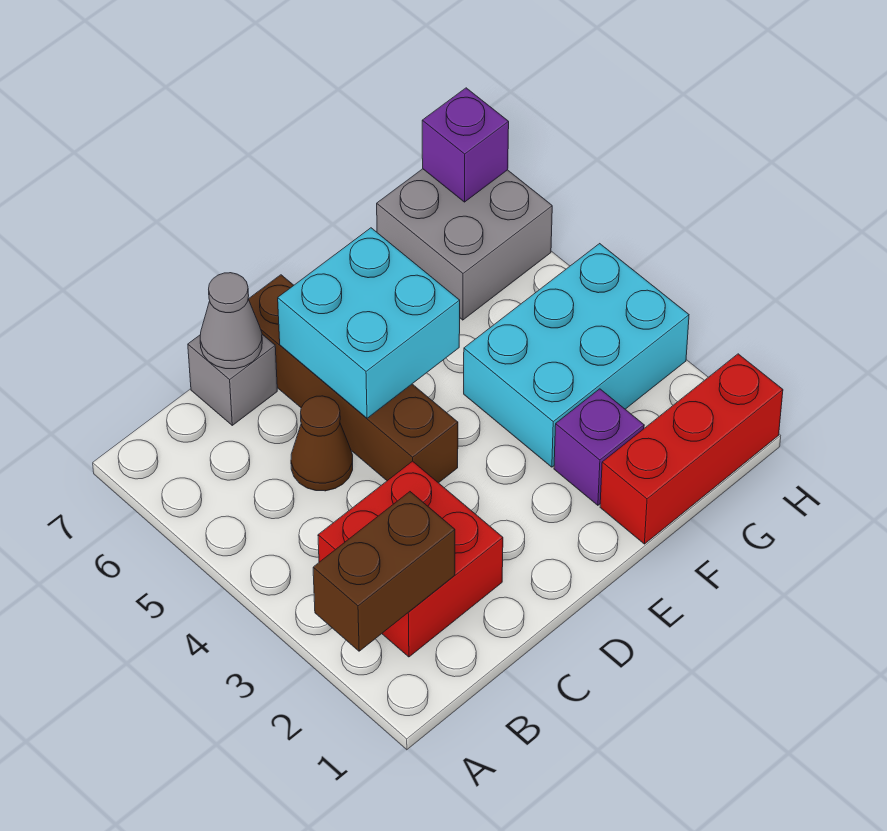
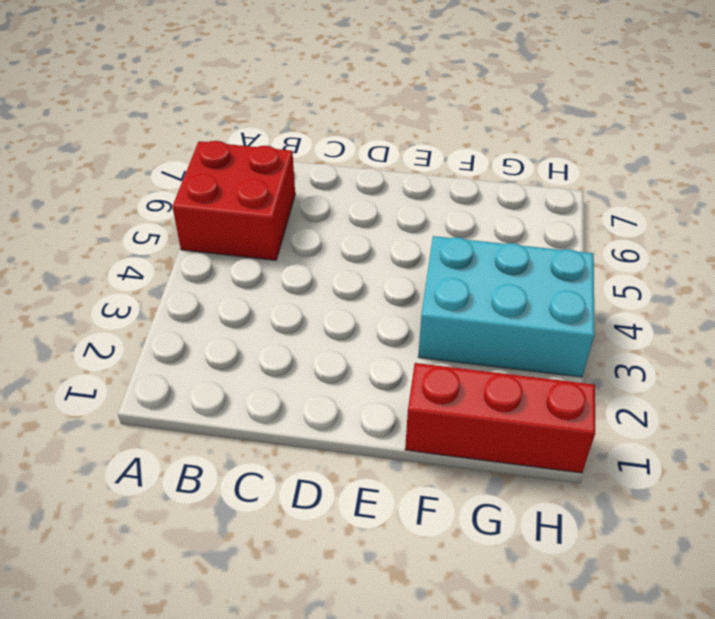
red 2x2 brick [172,141,295,260] -> red 2x2 brick moved to [318,461,503,657]
none -> brown 1x1 cone [291,396,353,491]
none -> grey 1x1 brick [188,334,277,425]
none -> brown 1x4 brick [249,275,458,483]

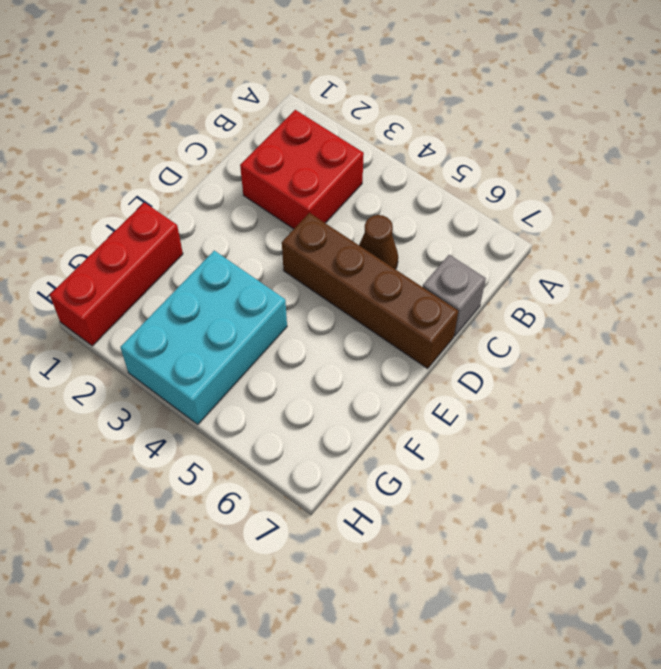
none -> purple 1x1 brick [554,389,644,505]
none -> grey 2x2 brick [377,169,552,320]
none -> brown 1x2 brick [313,492,455,651]

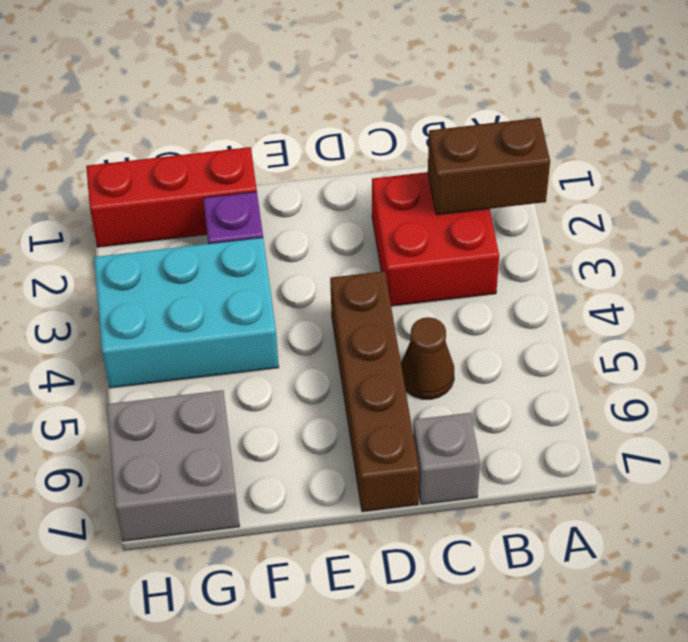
none -> grey 1x1 cone [200,273,262,369]
none -> cyan 2x2 brick [278,228,460,418]
none -> purple 1x1 brick [422,88,509,202]

